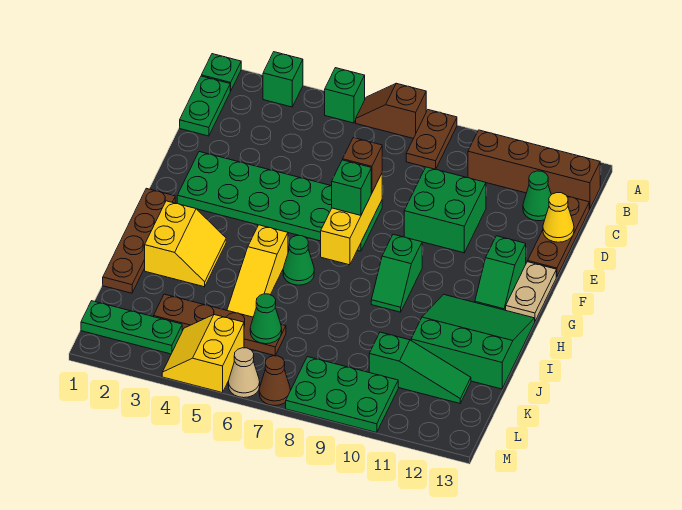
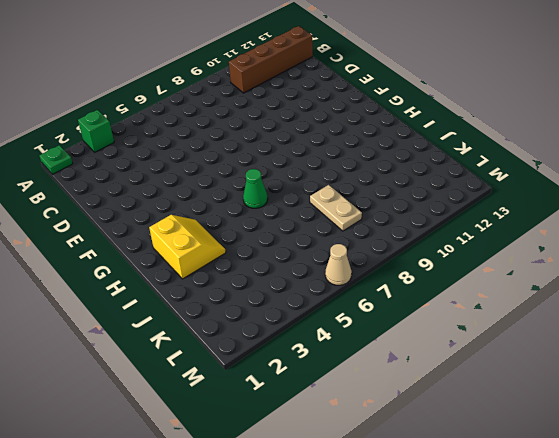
tan 1x2 plate [310,185,362,231] -> tan 1x2 plate moved to [506,262,556,321]
none -> green 1x1 brick [325,68,365,123]
none -> brown 1x2 slope [356,83,426,138]
none -> brown 1x2 plate [406,110,457,169]
none -> green 1x2 plate [180,76,230,136]

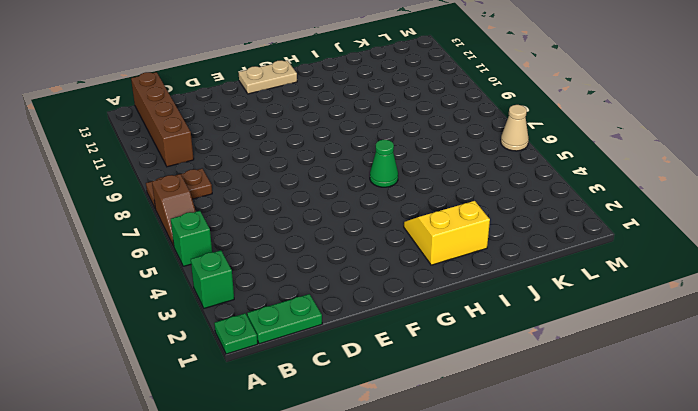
none -> green 1x1 cone [523,171,551,221]
none -> brown 1x3 plate [528,196,589,277]
none -> green 2x2 brick [404,167,486,253]
none -> green 2x6 plate [177,152,382,251]

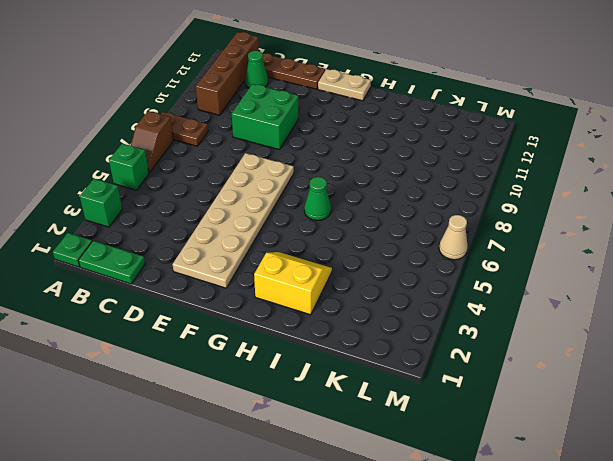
tan 2x6 plate [173,153,294,288] -> green 2x6 plate [177,152,382,251]
none -> green 1x2 slope [475,236,526,310]
none -> brown 1x4 plate [103,188,175,293]
none -> green 1x2 slope [371,234,422,312]
none -> yellow 1x3 slope [227,225,288,317]

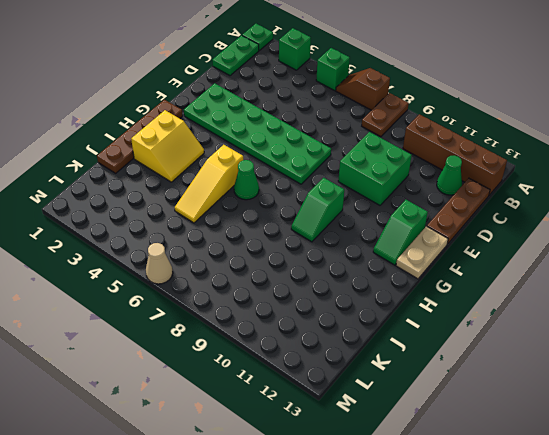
none -> green 3x3 slope [411,294,535,389]
none -> brown 1x4 plate [154,294,286,356]
none -> green 1x3 slope [369,332,471,403]
none -> green 1x3 plate [81,301,182,354]

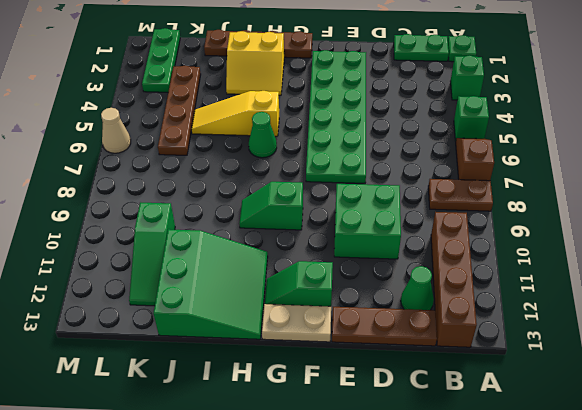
none -> yellow 2x2 slope [162,315,244,393]
none -> green 2x3 plate [286,357,398,433]
none -> brown 1x1 cone [259,356,290,406]
none -> yellow 1x1 cone [543,193,574,242]

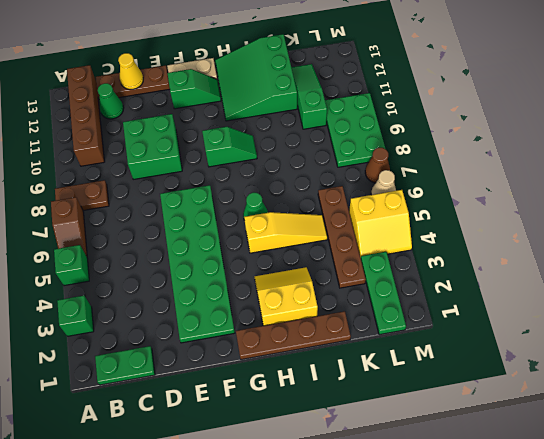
none -> green 1x1 plate [201,54,241,91]
none -> yellow 1x3 brick [321,174,382,265]
none -> green 1x1 cone [250,294,282,344]
none -> brown 1x1 brick [343,138,382,193]

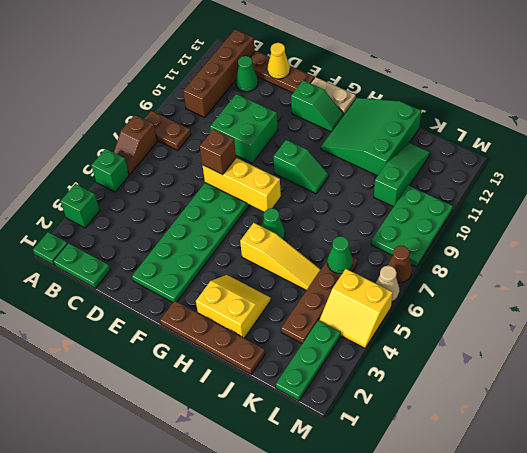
none -> green 1x1 brick [332,160,371,215]

